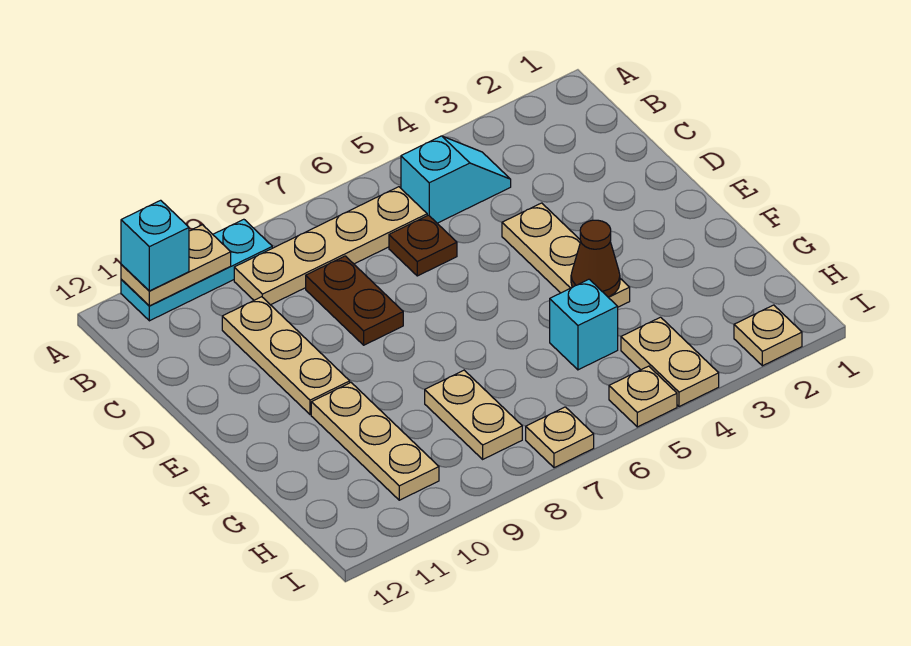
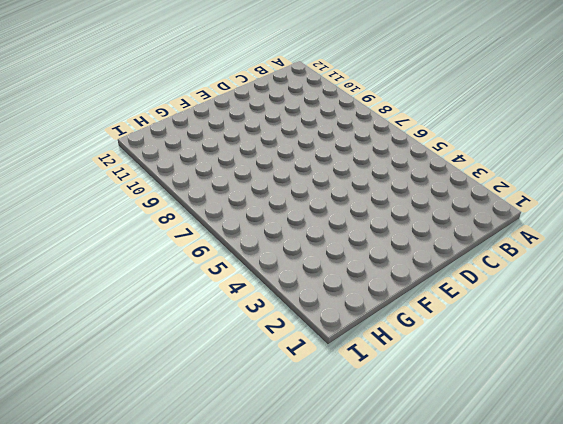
none -> cyan 1x3 plate [121,219,272,321]
none -> cyan 1x2 slope [401,136,511,223]
none -> tan 1x4 plate [234,187,427,305]

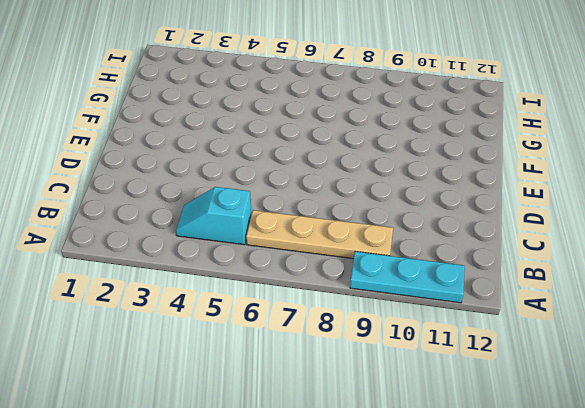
none -> brown 1x1 plate [389,215,457,276]
none -> brown 1x2 plate [306,256,403,345]
none -> tan 1x3 plate [222,297,350,415]

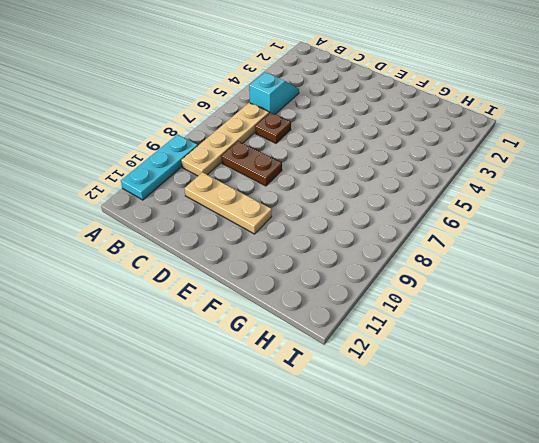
none -> tan 1x3 plate [502,203,630,307]
none -> tan 1x3 plate [311,383,439,500]
none -> cyan 1x1 brick [550,279,618,370]

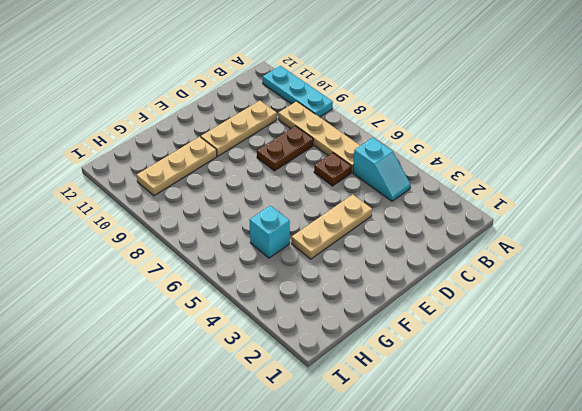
none -> tan 1x2 plate [425,370,522,459]
none -> tan 1x2 plate [621,317,719,407]
none -> tan 1x1 plate [734,305,802,366]

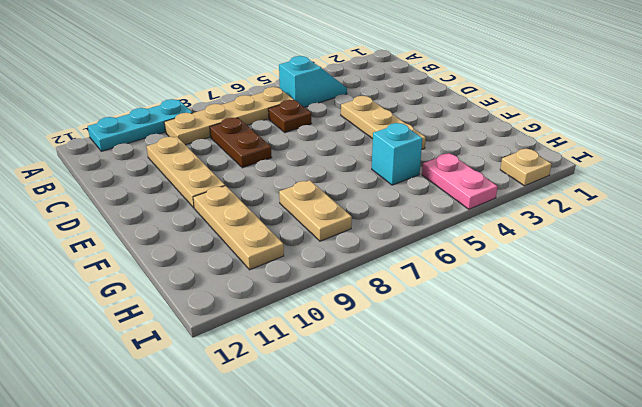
pink 1x2 plate [422,153,498,209] -> tan 1x2 plate [621,317,719,407]
none -> tan 1x1 plate [609,366,677,427]
none -> tan 1x1 plate [526,407,594,468]
none -> tan 1x2 plate [121,225,231,306]

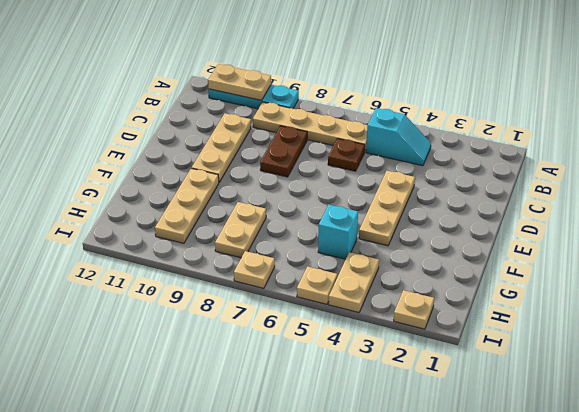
none -> brown 1x1 cone [571,220,620,297]
none -> cyan 1x1 brick [121,200,189,291]

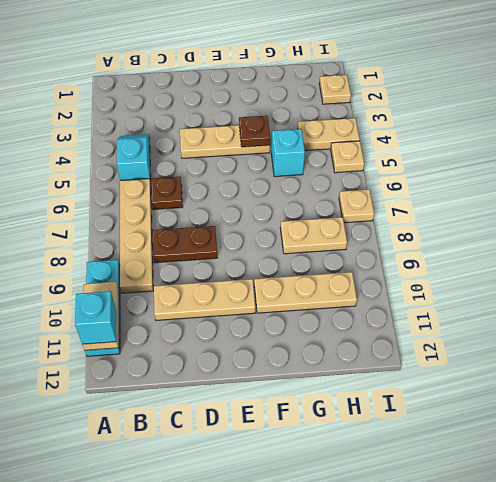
brown 1x1 plate [239,116,270,147] -> brown 1x1 cone [571,220,620,297]

